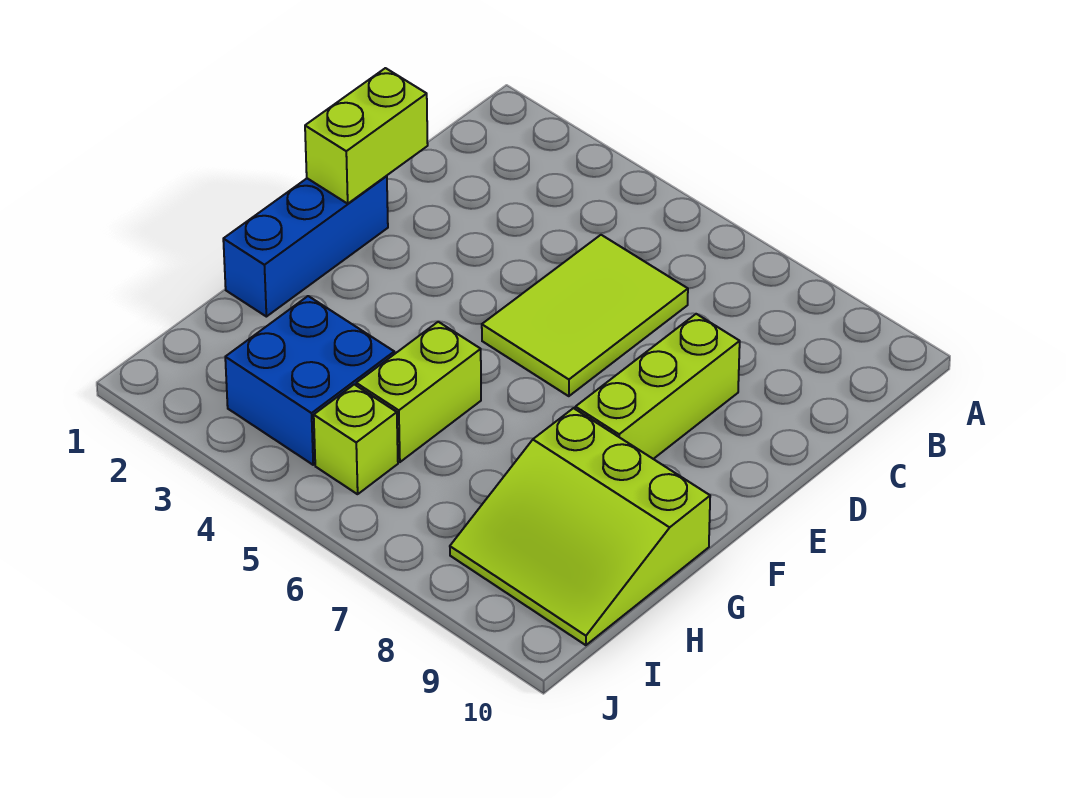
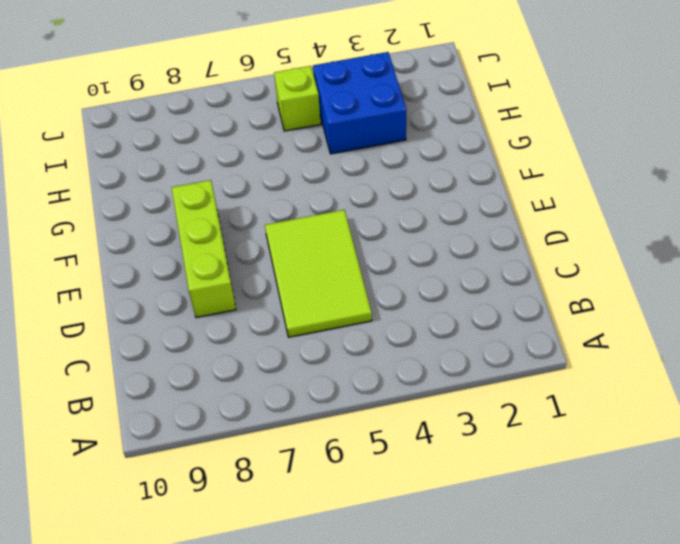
none -> blue 1x3 brick [223,176,388,317]
none -> lime 1x2 brick [356,322,481,462]

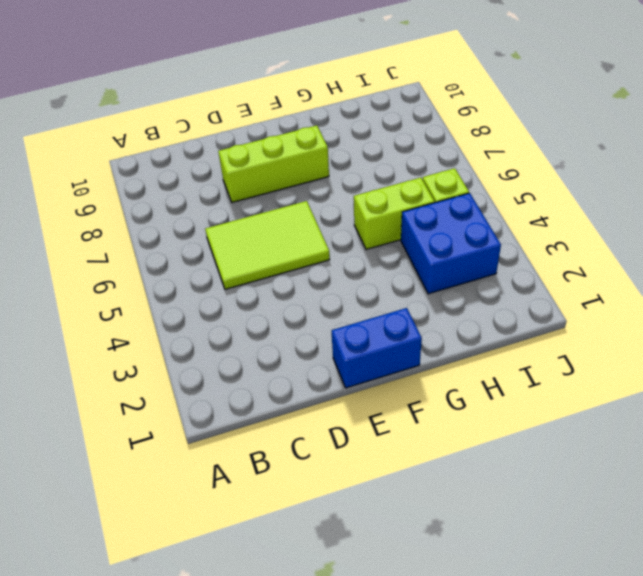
blue 1x2 brick [332,308,422,388] -> blue 1x3 brick [223,176,388,317]
none -> lime 3x3 slope [450,408,710,645]
none -> lime 1x2 brick [305,68,428,204]

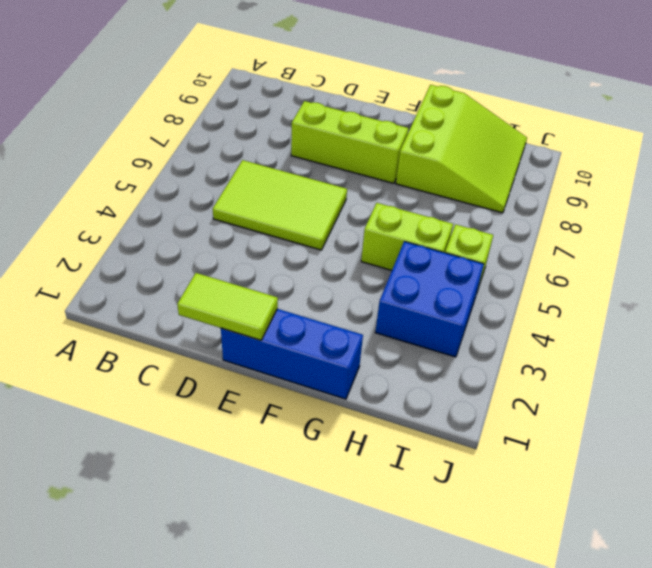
lime 1x2 tile [177,273,278,340] -> lime 1x2 brick [305,68,428,204]

